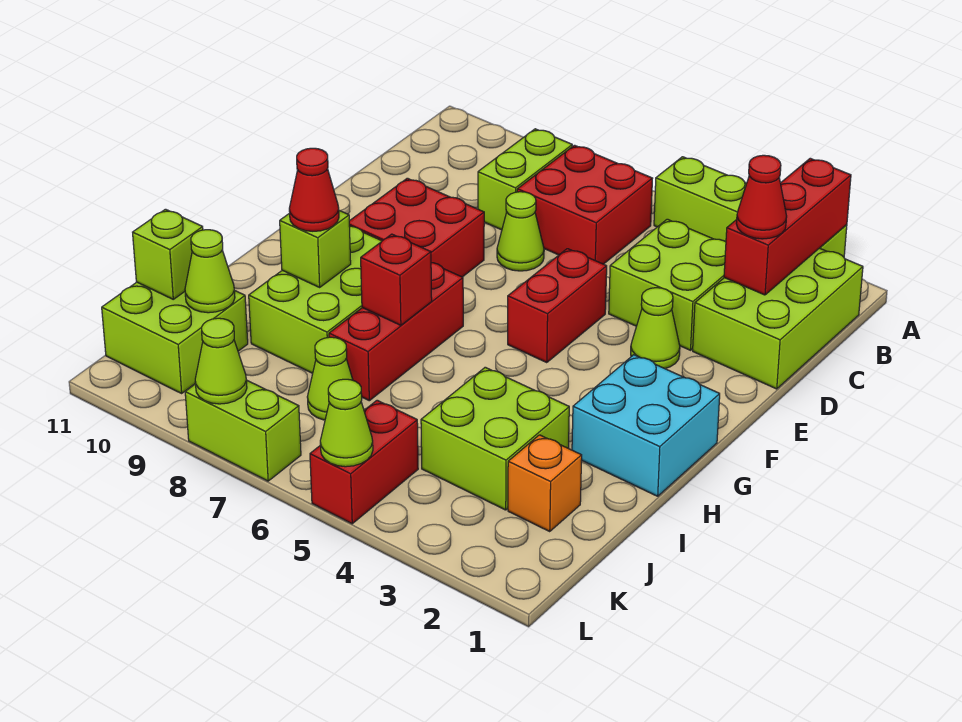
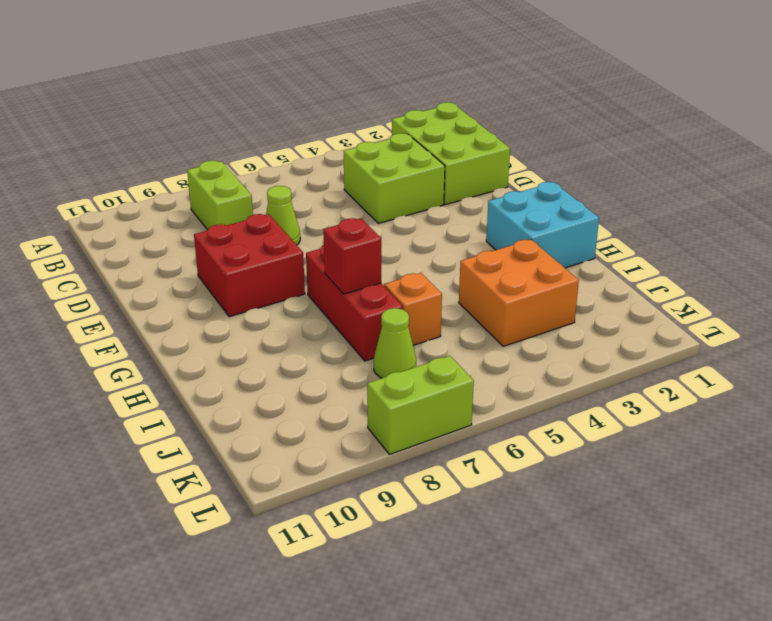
orange 2x2 brick [459,240,579,346] -> lime 2x2 brick [421,367,569,510]
orange 1x1 brick [384,273,442,345] -> orange 1x1 brick moved to [508,435,582,531]
none -> lime 1x4 brick [654,157,847,257]
none -> red 2x2 brick [517,145,653,264]
none -> lime 1x1 cone [631,288,680,369]

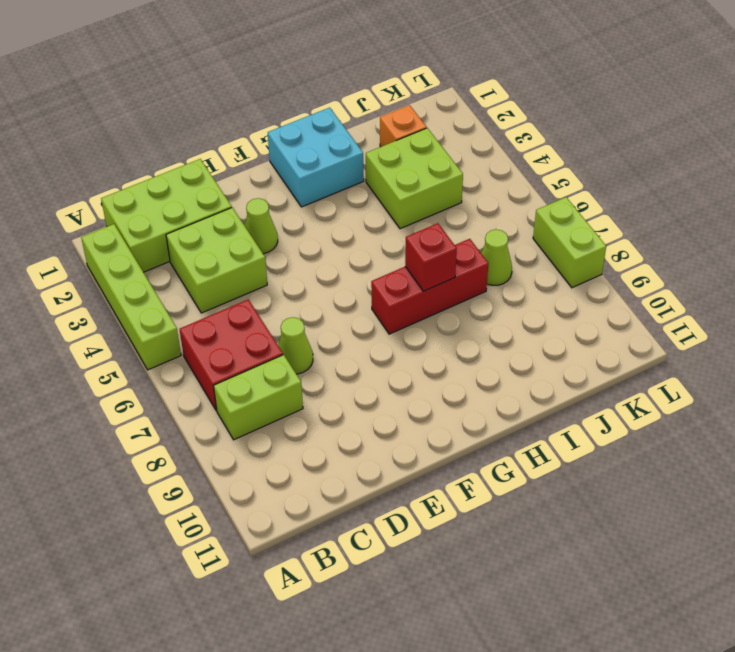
none -> red 1x2 brick [508,249,607,363]
none -> red 2x2 brick [349,178,484,277]
none -> lime 2x3 brick [249,226,382,373]

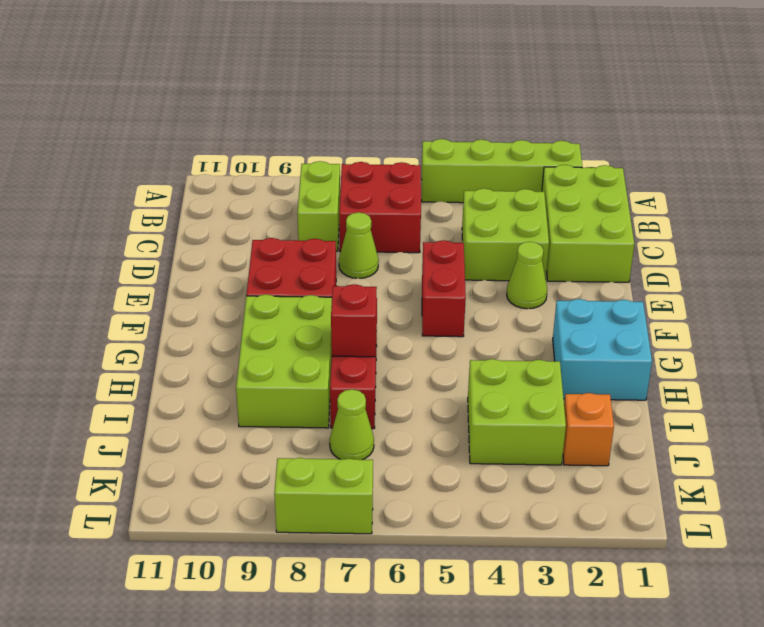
none -> lime 2x2 brick [102,282,248,393]
none -> red 1x2 brick [310,400,418,524]
none -> red 1x3 brick [724,158,851,295]

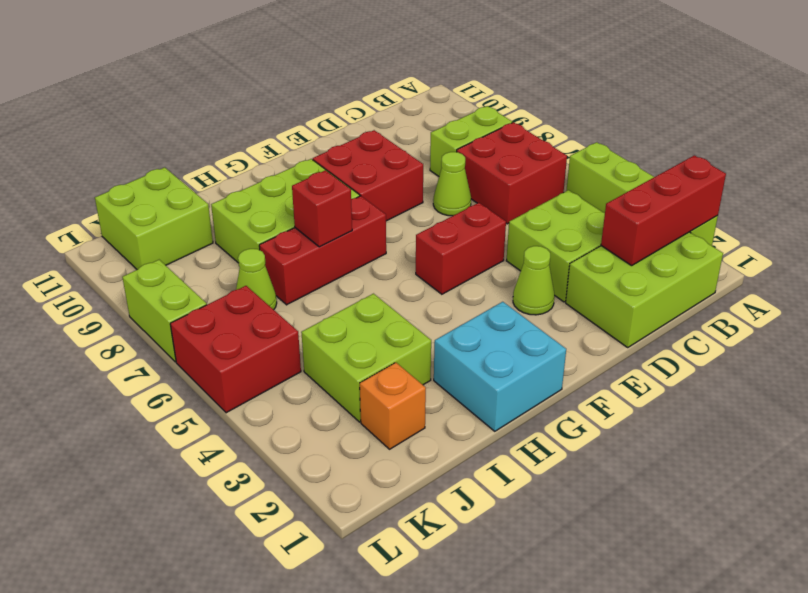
red 2x2 brick [170,286,301,413] -> red 1x2 brick [310,400,418,524]
none -> lime 1x1 brick [280,211,351,287]
none -> lime 1x1 cone [185,230,235,313]
none -> lime 1x1 brick [133,209,203,299]

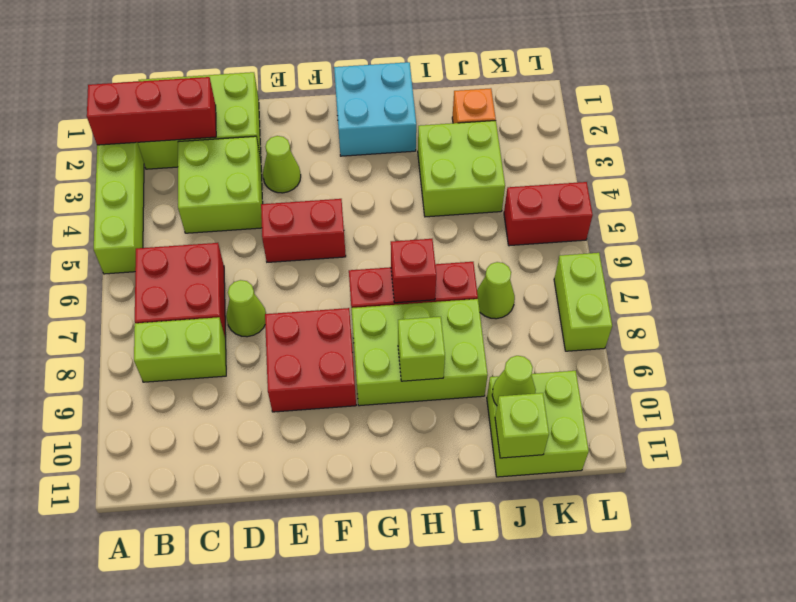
none -> lime 1x1 cone [320,379,373,467]
none -> lime 1x1 cone [195,318,247,404]
none -> red 1x1 cone [736,155,787,239]

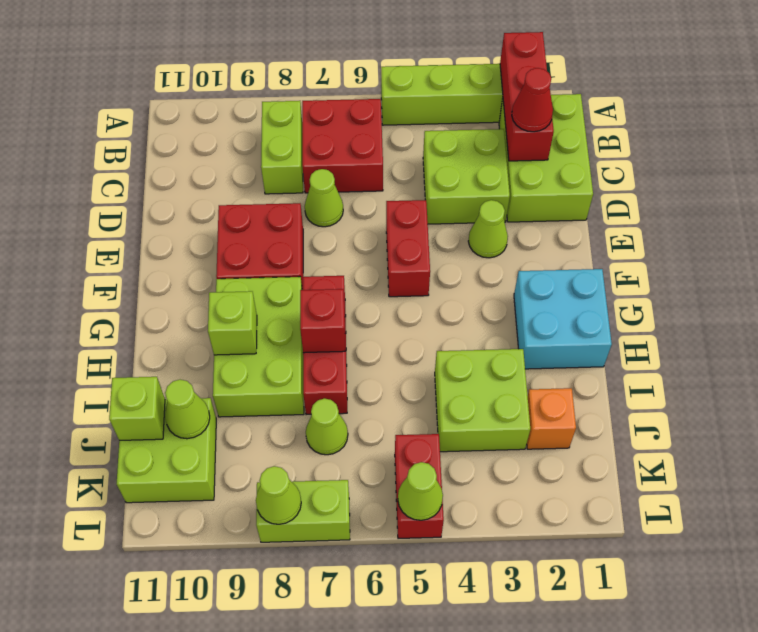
none -> red 1x1 cone [289,148,339,231]

